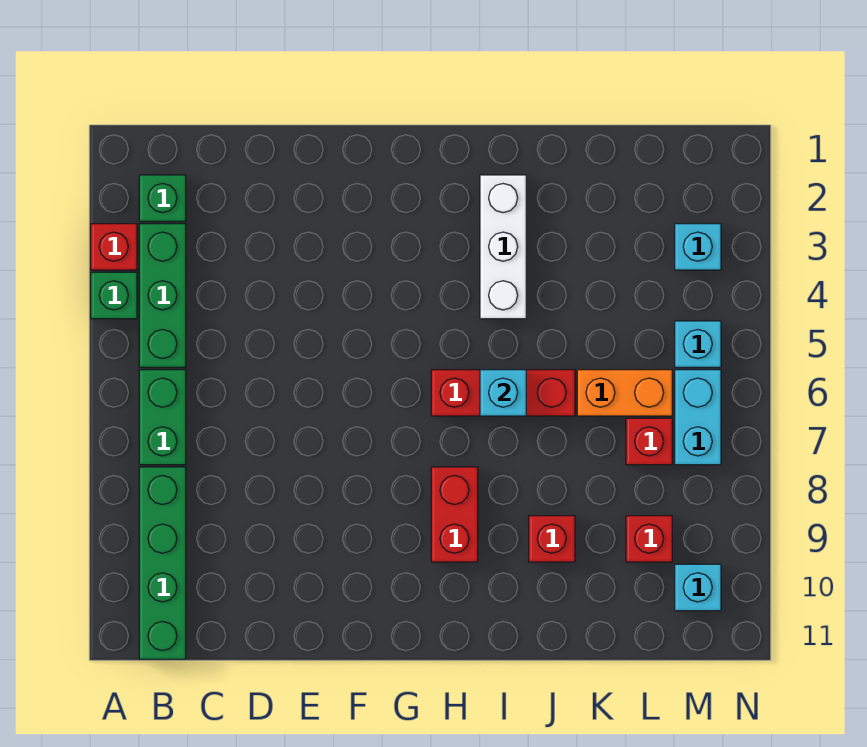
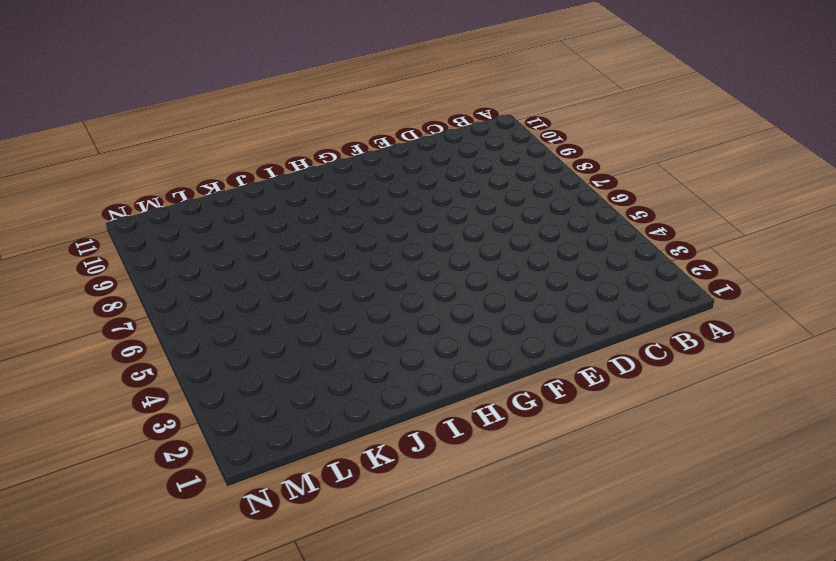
none -> red 1x1 brick [91,224,137,270]
none -> green 1x1 brick [91,272,137,319]
none -> green 1x1 brick [139,175,186,221]

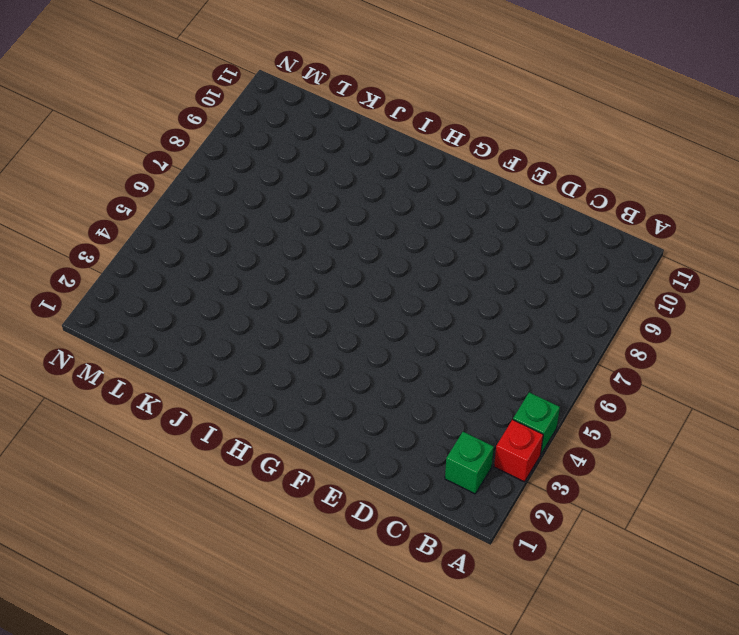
none -> green 1x3 brick [139,224,186,367]
none -> green 1x2 brick [139,370,186,465]
none -> green 1x4 brick [139,467,186,659]

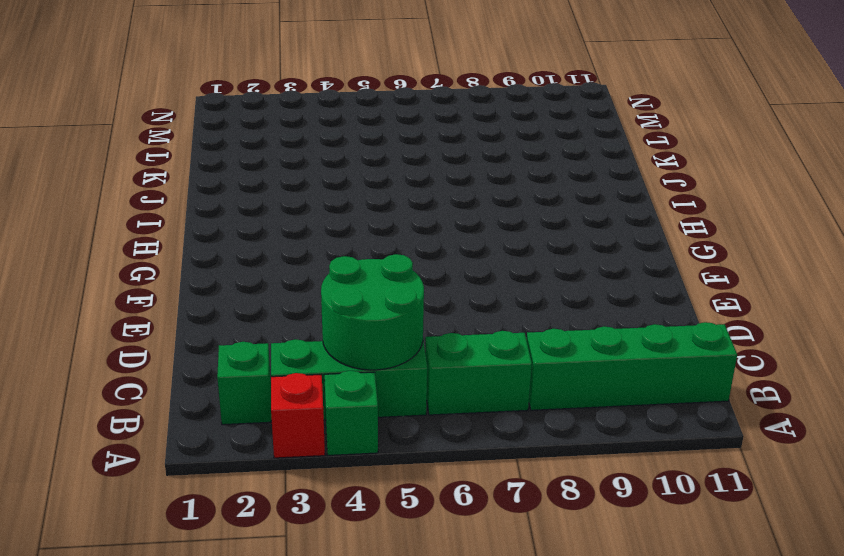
green 2x2 round brick [321,254,424,370] -> none
none -> red 1x3 brick [431,370,575,416]
none -> red 1x2 brick [431,467,478,562]
none -> white 1x3 brick [480,175,526,319]

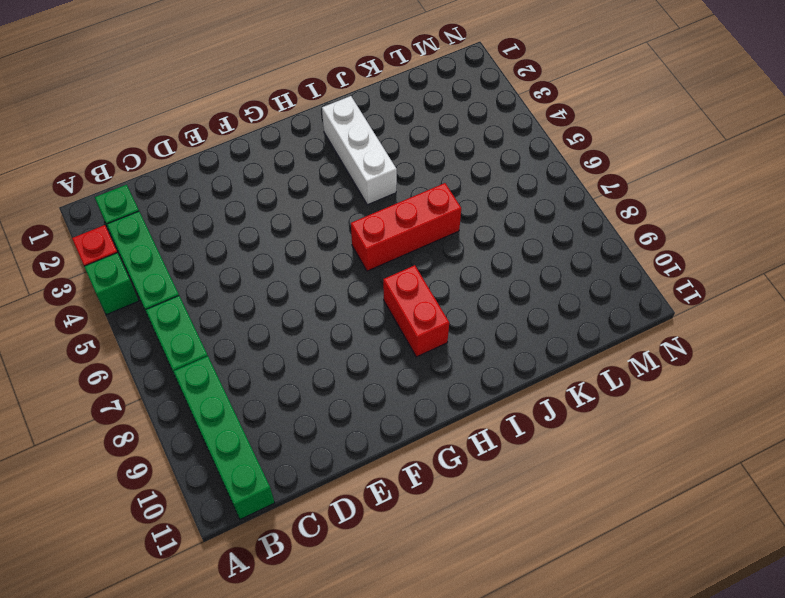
none -> red 1x1 brick [529,516,575,562]
none -> orange 1x2 brick [577,370,672,416]
none -> red 1x1 brick [626,418,672,465]

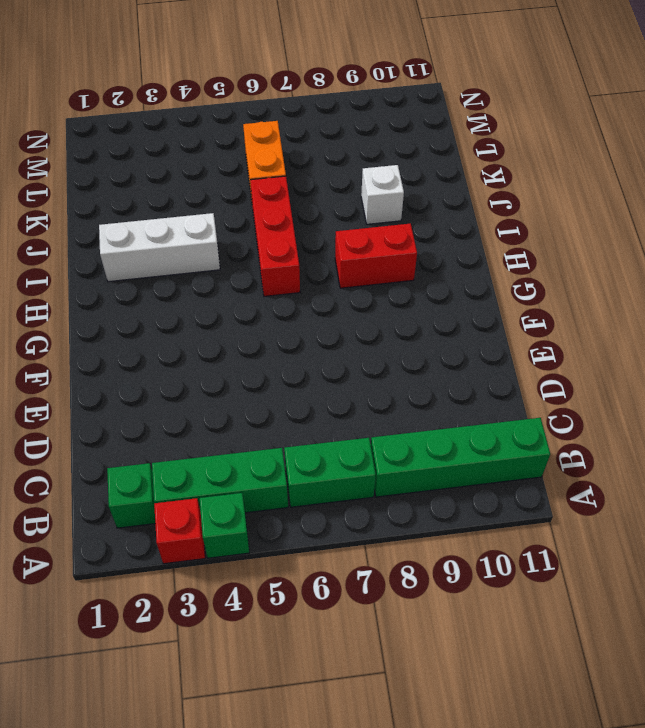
white 1x1 brick [361,165,404,224] -> red 1x1 brick [529,516,575,562]
none -> red 1x1 brick [626,418,672,465]
none -> red 1x1 brick [626,516,672,562]
none -> cyan 1x1 brick [675,224,721,270]

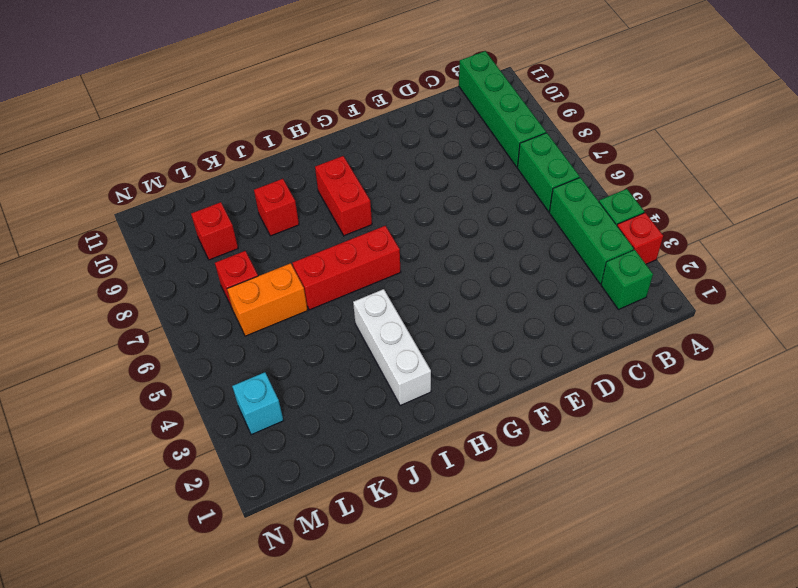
none -> cyan 1x1 brick [675,321,721,367]
none -> cyan 1x2 brick [675,370,721,465]
none -> cyan 1x1 brick [675,564,721,611]

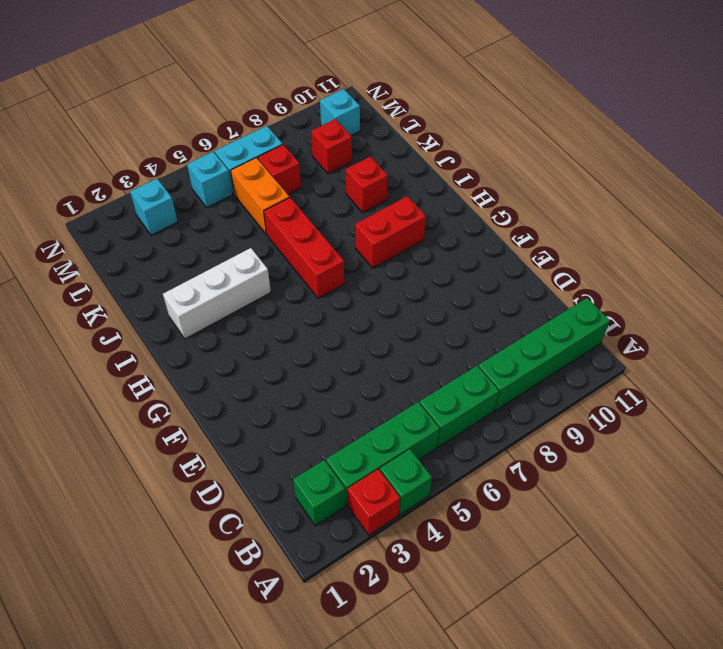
none -> cyan 1x1 brick [480,370,526,416]

